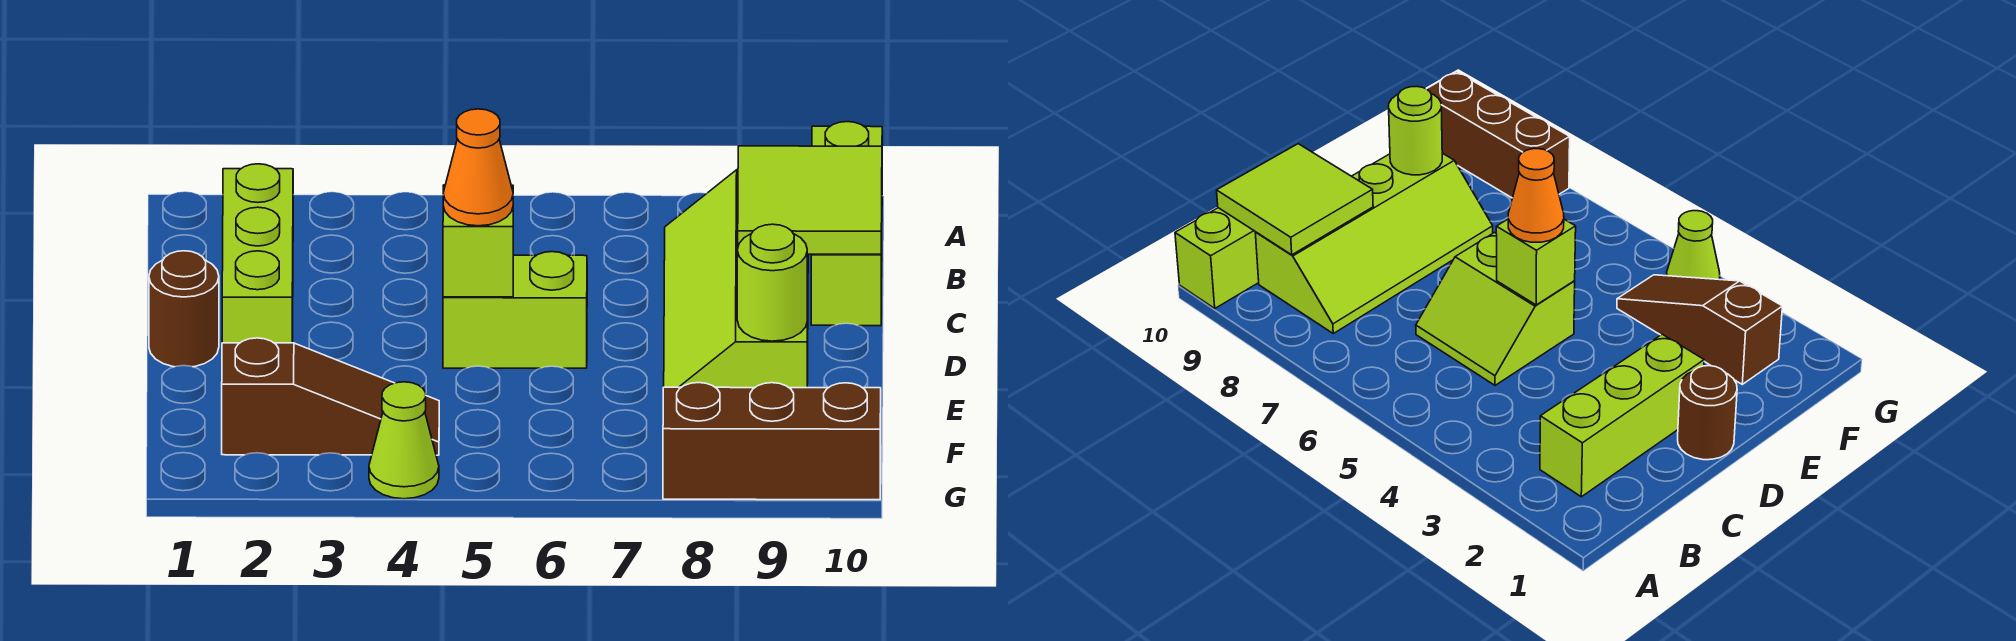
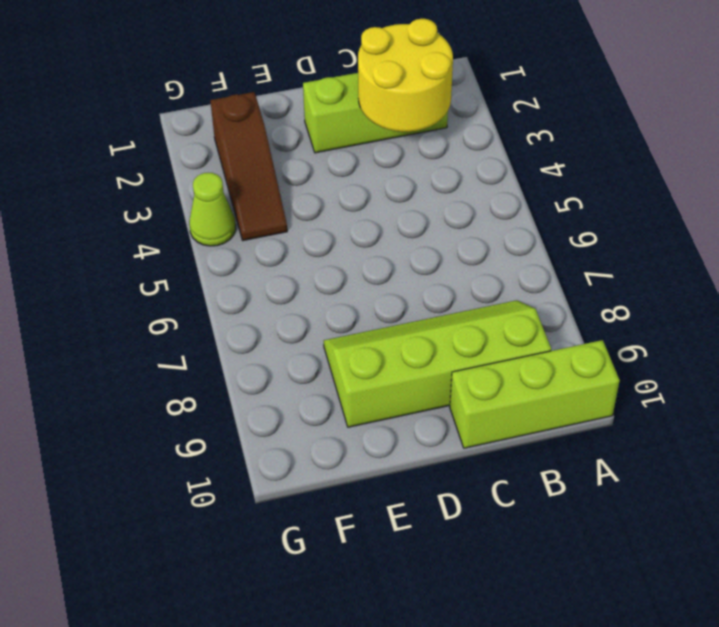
yellow 2x2 round brick [358,19,453,132] -> none
none -> lime 2x2 slope [443,252,587,368]
none -> brown 1x1 round brick [149,251,219,367]
none -> brown 1x3 brick [663,383,881,500]

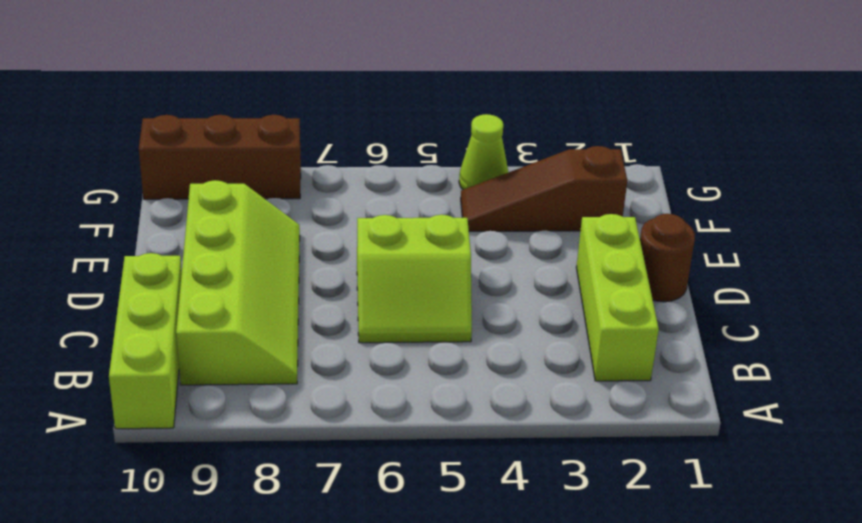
none -> lime 2x2 tile [738,146,882,254]
none -> lime 1x1 brick [443,185,513,297]
none -> lime 1x1 round brick [737,224,807,341]

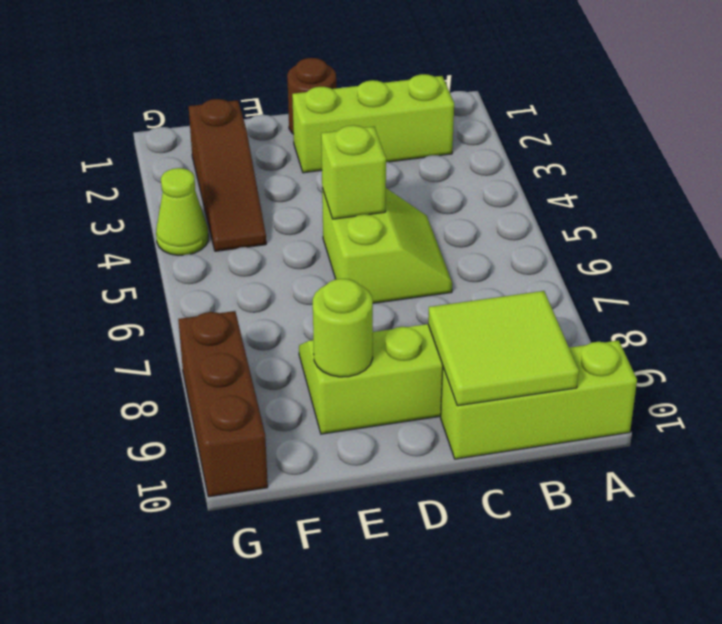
none -> orange 1x1 cone [443,109,513,226]

